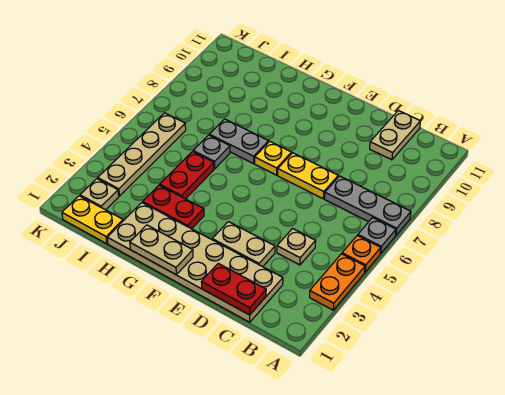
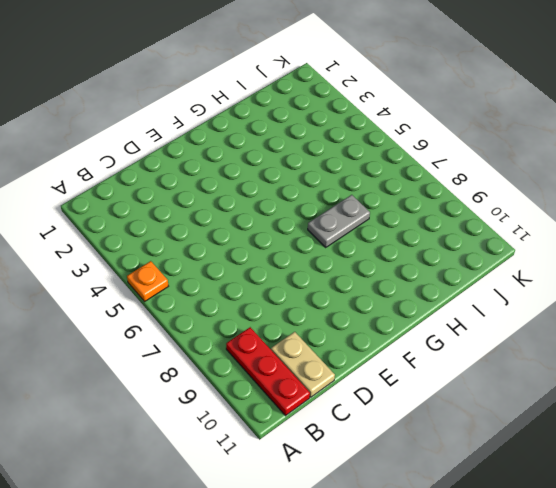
red 1x3 plate [226,327,310,416] -> none
none -> orange 1x2 plate [310,254,365,310]
none -> grey 1x1 plate [358,218,396,254]
none -> grey 1x3 plate [325,176,411,235]

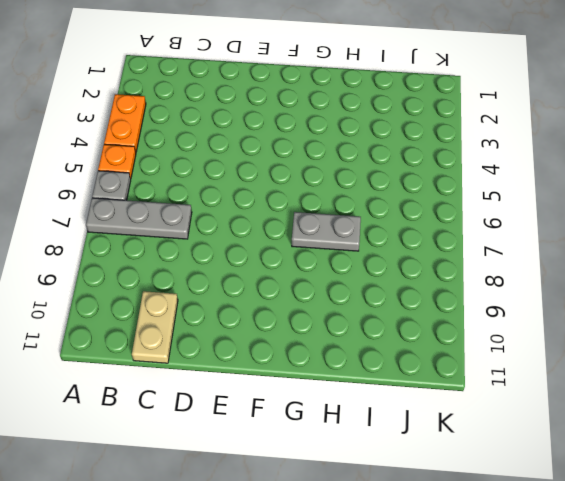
none -> tan 2x6 plate [107,203,283,322]
none -> tan 1x1 plate [277,229,316,265]
none -> tan 1x2 plate [212,222,275,267]

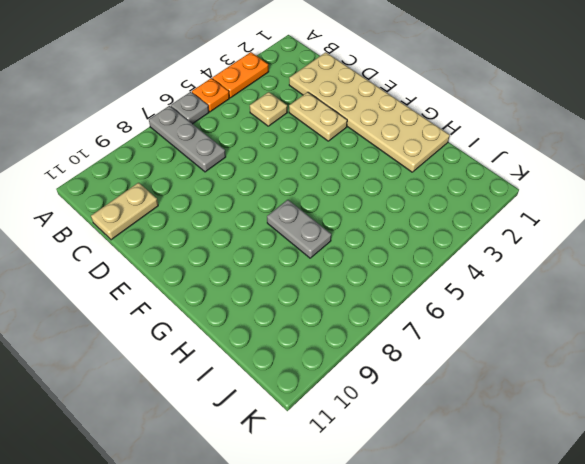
none -> yellow 1x2 plate [278,153,338,199]
none -> yellow 1x1 plate [255,141,292,175]
none -> red 1x2 plate [143,185,204,229]

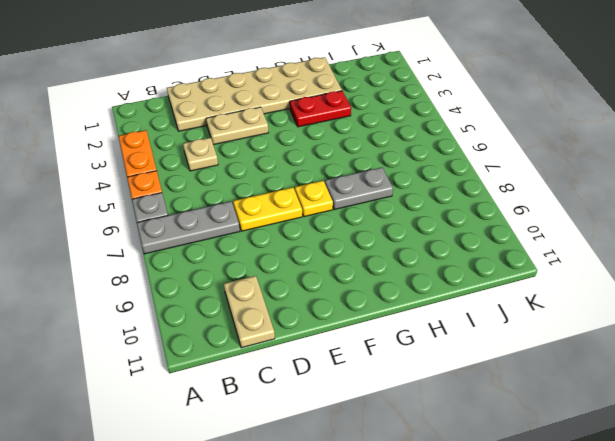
none -> red 1x2 plate [160,152,214,199]
none -> grey 1x1 plate [193,135,230,169]
none -> yellow 1x2 plate [62,196,123,244]

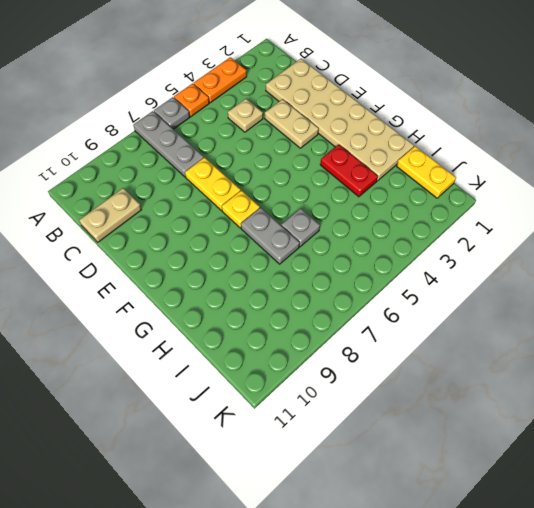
none -> red 1x2 plate [160,152,214,199]
none -> tan 1x1 plate [80,179,119,210]
none -> tan 1x4 plate [98,113,186,196]

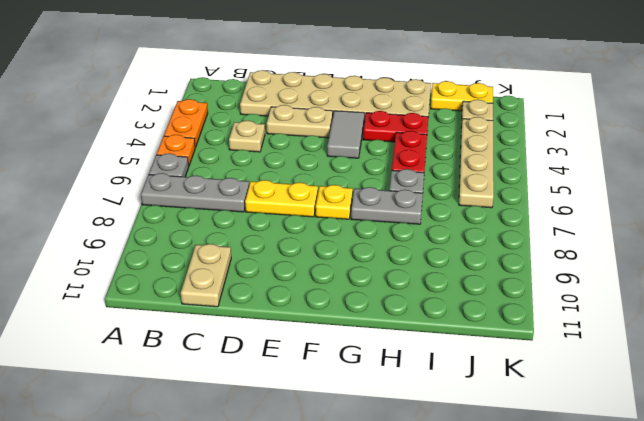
grey 1x2 tile [327,111,364,158] -> none
none -> red 1x2 plate [201,263,266,315]
none -> tan 1x2 plate [130,225,193,275]

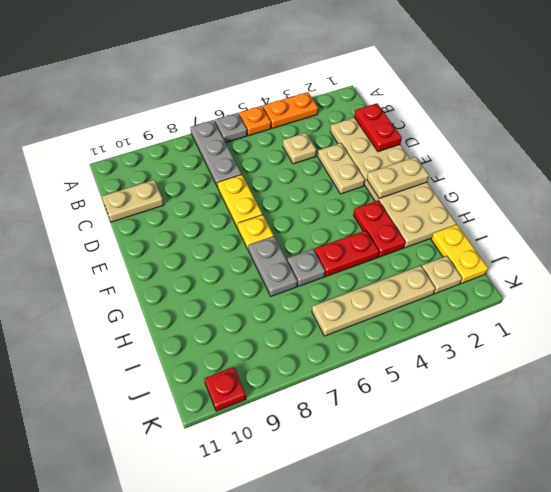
tan 1x2 plate [367,157,429,198] -> tan 1x2 plate turned to [130,225,193,275]
red 1x1 plate [204,367,246,411] -> none

